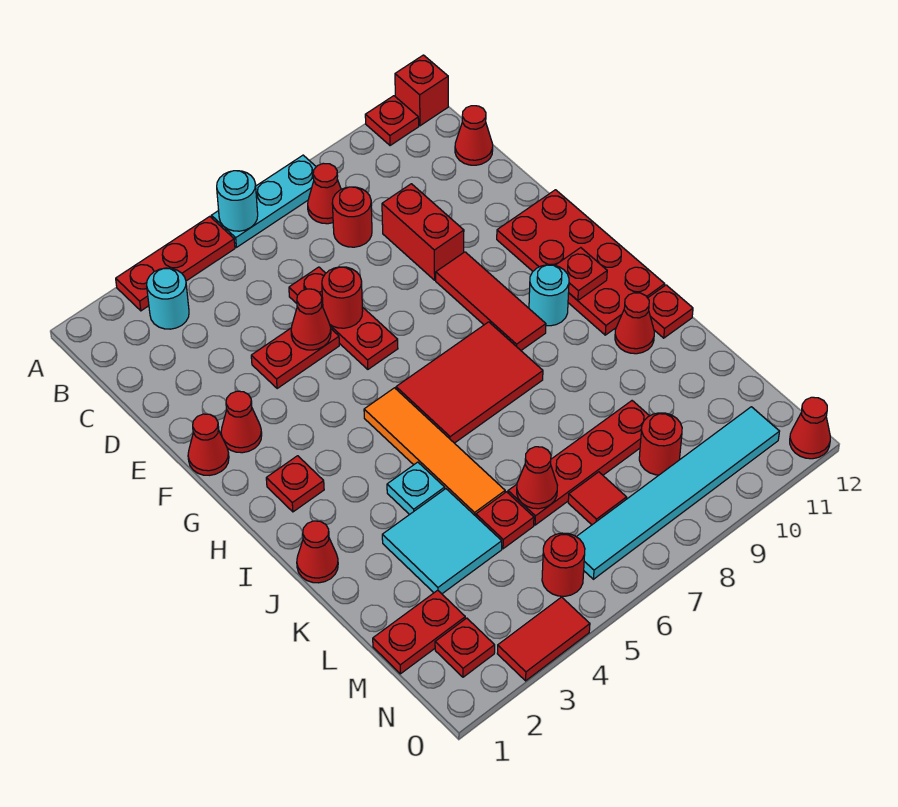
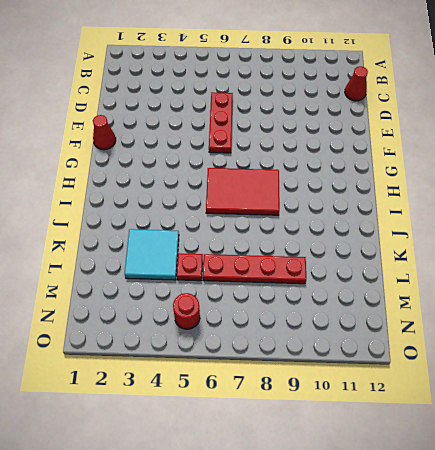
none -> red 1x3 plate [116,216,235,311]
none -> cyan 1x3 plate [211,155,316,247]
none -> red 1x1 plate [365,96,419,146]
none -> red 1x1 brick [395,55,448,126]

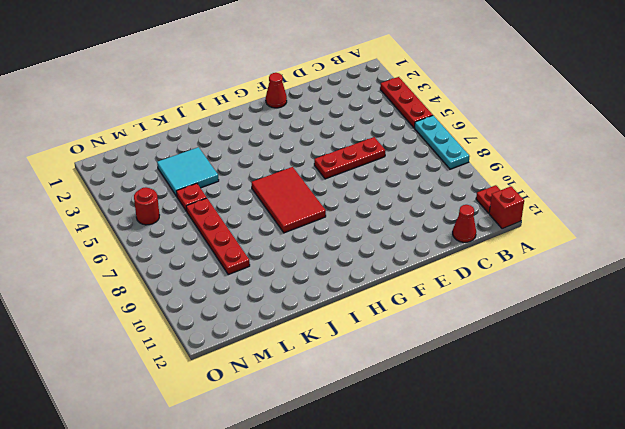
none -> cyan 1x1 round brick [147,268,189,329]
none -> red 1x1 cone [308,163,341,224]
none -> red 1x1 round brick [332,187,372,247]
none -> red 1x2 brick [382,184,464,280]

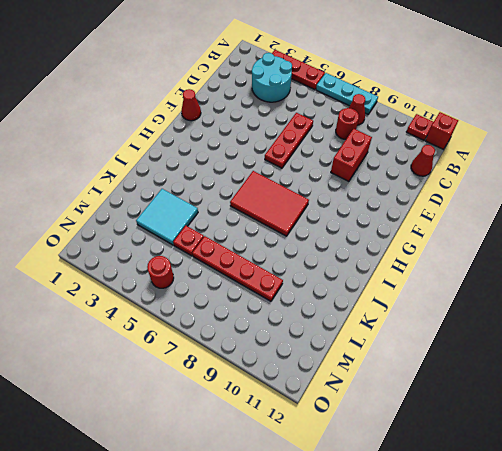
cyan 2x2 round brick [252,53,292,102] -> cyan 1x1 round brick [147,268,189,329]
none -> red 1x2 plate [251,328,339,389]
none -> red 1x1 cone [221,391,262,453]
none -> red 1x3 tile [436,252,546,350]
none -> red 2x4 plate [497,190,665,335]

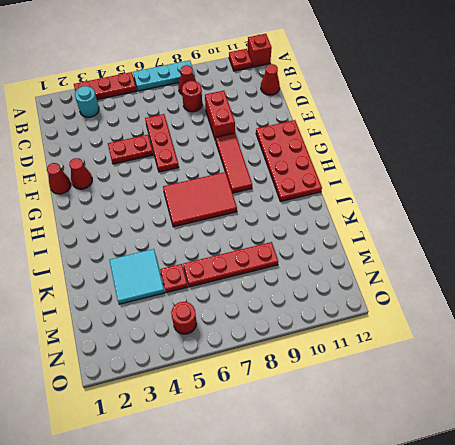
none -> red 1x1 plate [266,456,324,512]
none -> orange 1x4 tile [364,388,505,516]
none -> cyan 1x1 round brick [529,265,569,326]
none -> red 1x1 cone [297,521,338,583]

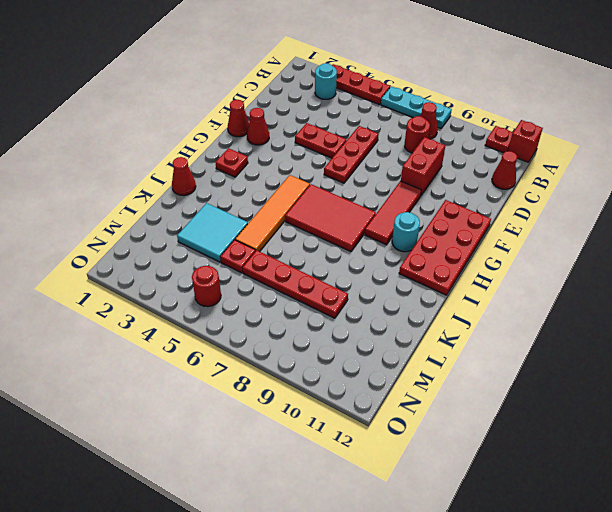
none -> cyan 1x1 plate [387,462,445,515]
none -> red 1x1 cone [615,293,654,354]
none -> red 1x1 plate [648,285,693,338]
none -> red 1x2 plate [373,590,465,674]

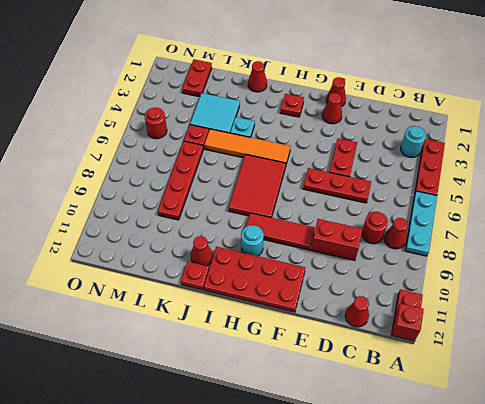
none -> red 1x1 tile [568,472,627,525]
none -> red 1x1 round brick [639,413,682,475]
none -> red 1x1 plate [435,618,495,677]
none -> cyan 1x6 tile [576,407,779,579]

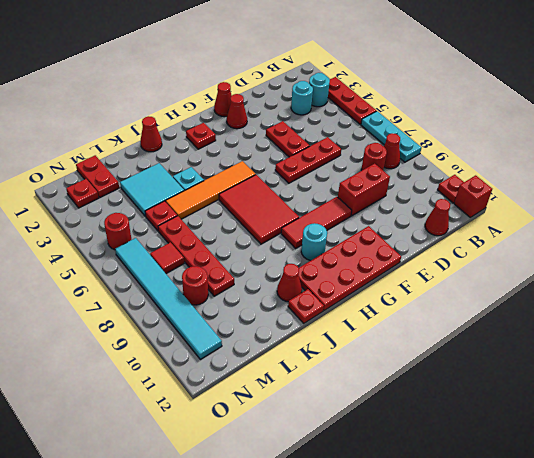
cyan 1x1 round brick [291,81,313,115] -> cyan 1x1 round brick moved to [217,171,258,231]
none -> red 1x2 tile [497,597,590,681]
none -> red 1x1 cone [790,397,830,459]
none -> red 1x1 cone [291,289,331,350]
none -> red 1x1 round brick [322,267,363,328]

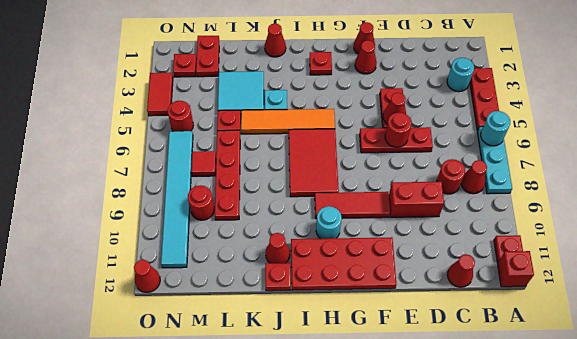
none -> red 1x1 plate [555,248,607,300]
none -> red 1x1 cone [517,447,557,509]

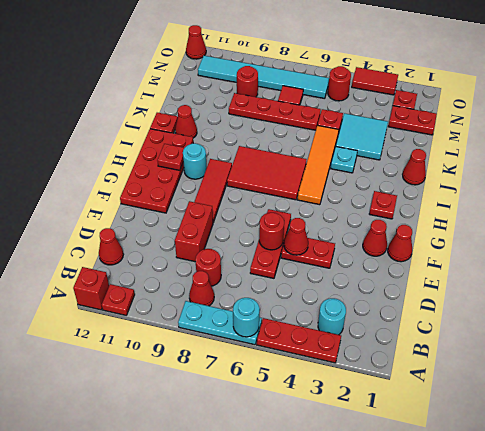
none -> red 1x1 cone [517,447,557,509]

